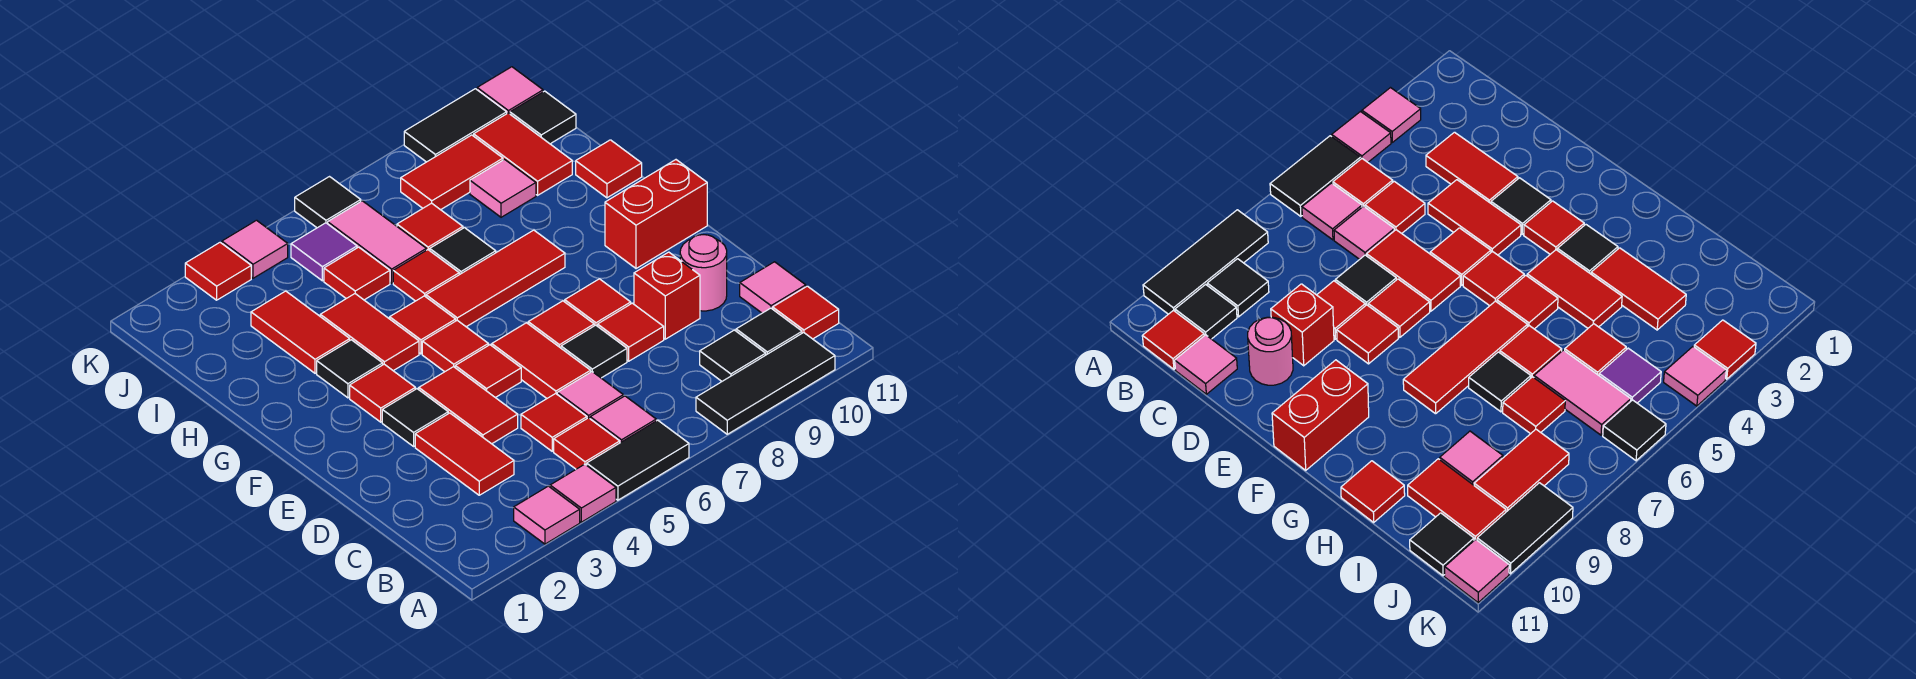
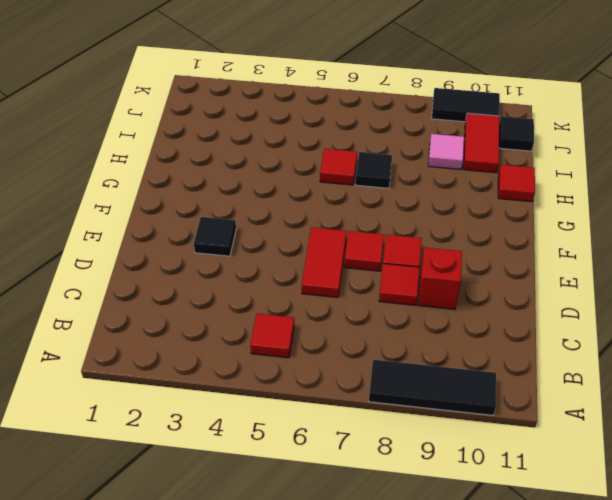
none -> pink 1x1 tile [514,486,580,544]
none -> pink 1x1 tile [550,464,616,522]
none -> black 1x2 tile [587,420,689,500]
none -> pink 1x1 tile [590,396,656,443]

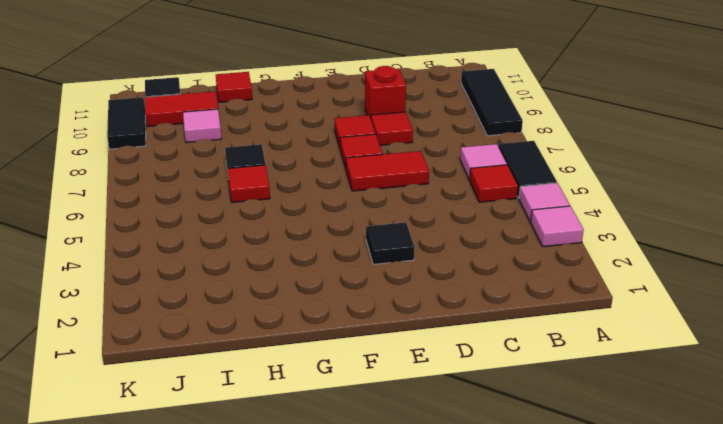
none -> black 1x1 tile [700,330,766,381]
none -> black 1x1 tile [736,308,802,355]
none -> red 1x1 tile [773,286,839,339]
none -> red 1x2 tile [415,413,514,495]

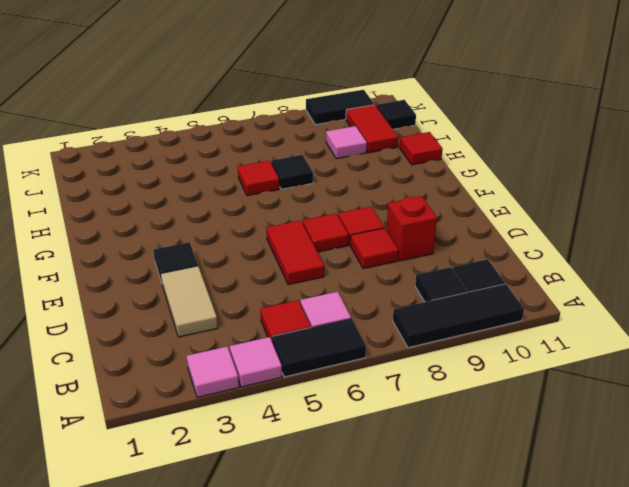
tan 1x2 tile [161,266,218,337] -> red 1x2 tile [415,413,514,495]
none -> red 1x1 tile [773,286,839,339]
none -> red 1x1 tile [521,394,587,451]
none -> pink 1x1 tile [557,372,623,419]
none -> pink 1x1 tile [740,262,806,313]

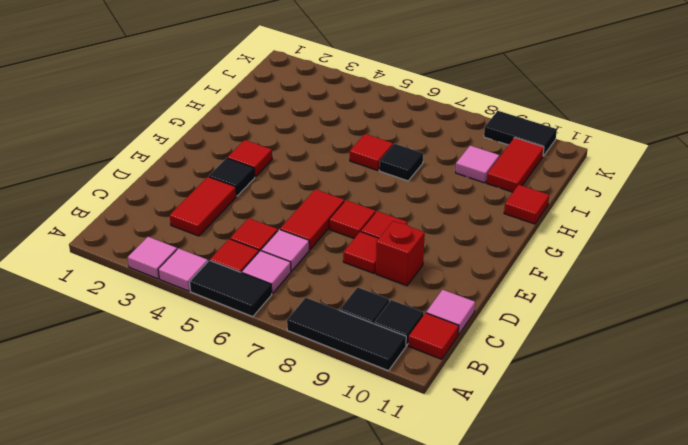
none -> red 1x2 tile [419,367,518,444]
none -> black 1x1 tile [561,325,627,378]
none -> pink 1x1 round brick [680,235,727,311]
none -> red 1x1 tile [455,345,521,398]

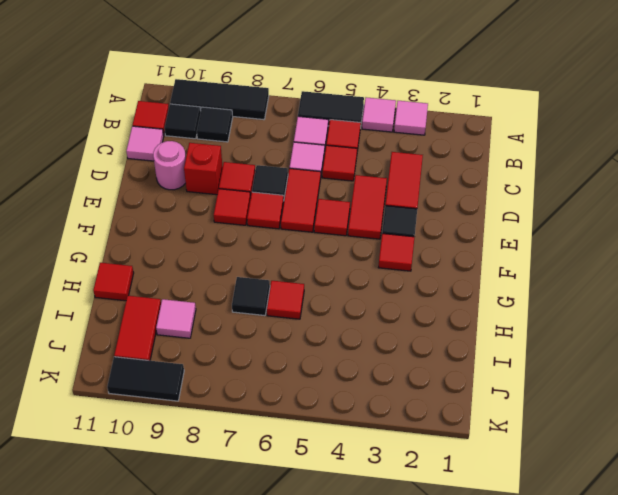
none -> red 1x1 tile [422,320,488,372]
none -> red 1x2 brick [605,160,707,269]
none -> black 1x1 tile [317,340,383,398]
none -> red 1x2 tile [320,294,419,371]

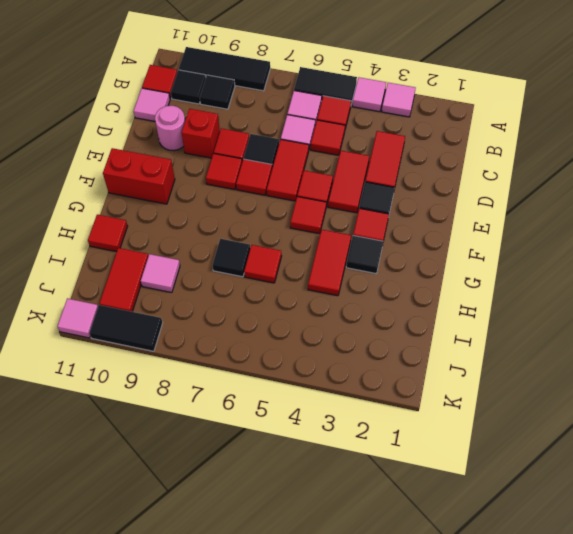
none -> red 1x1 tile [390,296,456,354]
none -> red 1x3 tile [426,230,565,327]
none -> red 1x2 tile [251,291,350,373]
none -> red 1x1 tile [324,247,390,300]

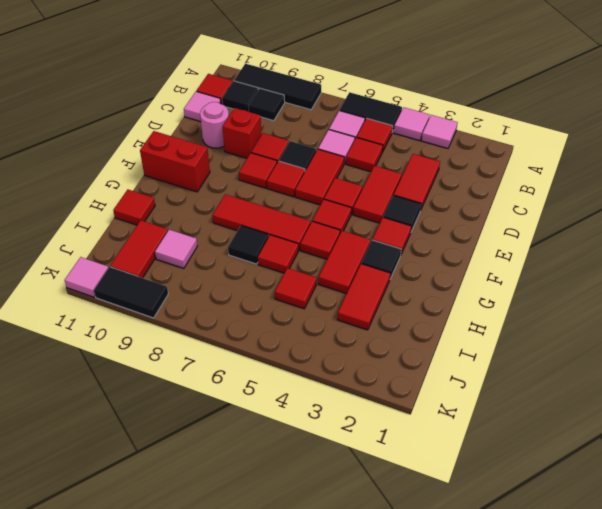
none -> pink 1x2 tile [328,201,426,283]
none -> red 1x1 tile [397,203,463,251]
none -> purple 1x1 tile [291,223,357,281]
none -> red 1x2 tile [401,135,503,210]

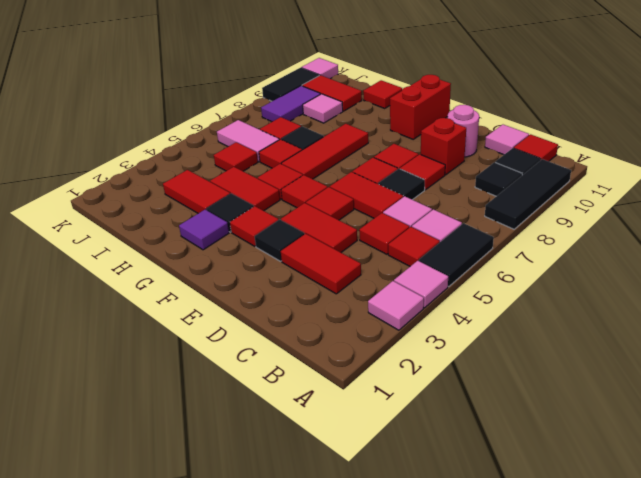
purple 1x1 tile [179,209,229,250] -> purple 1x1 tile moved to [291,223,357,281]
purple 1x2 tile [261,86,321,122] -> red 1x2 tile [401,135,503,210]
none -> black 1x1 tile [510,91,576,144]
none -> red 1x1 tile [185,243,251,300]
none -> pink 1x1 tile [222,220,288,278]
none -> black 1x1 tile [295,177,361,228]

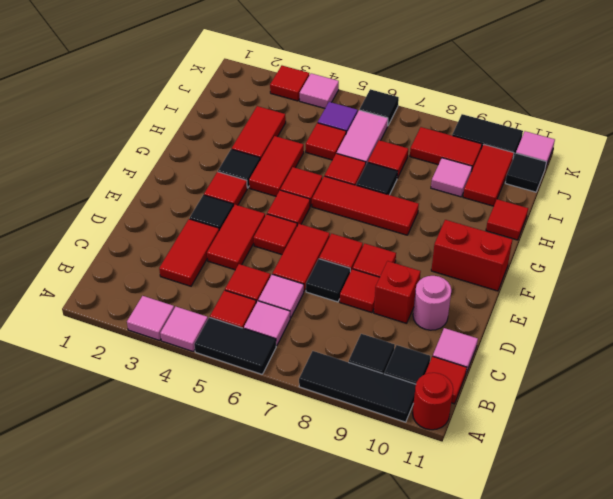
red 1x1 round brick [413,373,453,430] -> none

